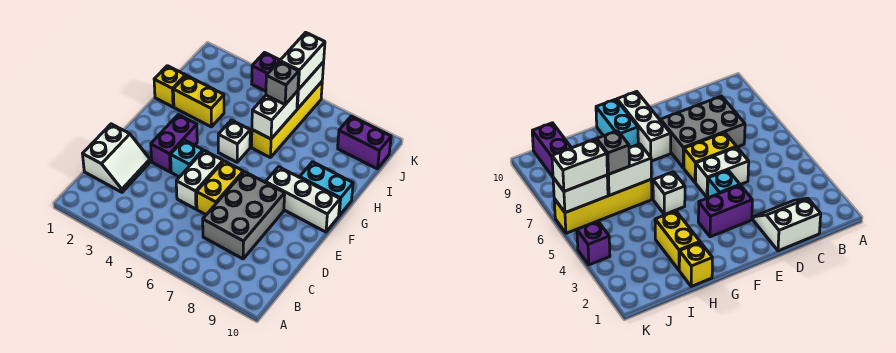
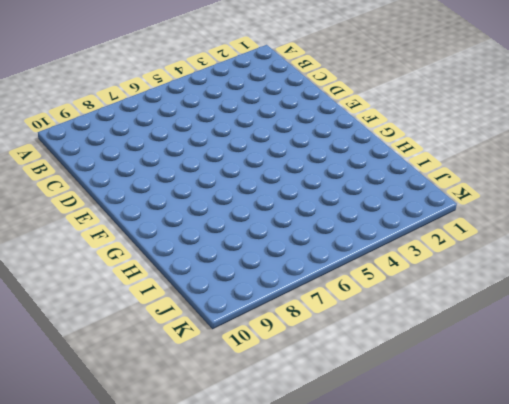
none -> white 2x2 slope [83,124,150,192]
none -> grey 2x3 brick [203,172,285,259]
none -> white 1x2 brick [176,151,223,209]

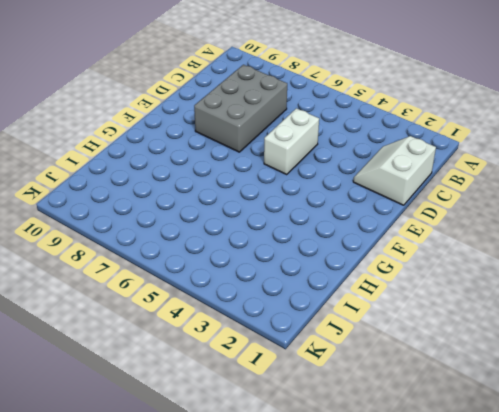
none -> yellow 1x2 brick [197,161,243,215]
none -> purple 1x2 brick [151,115,197,172]
none -> cyan 1x1 brick [171,140,203,177]

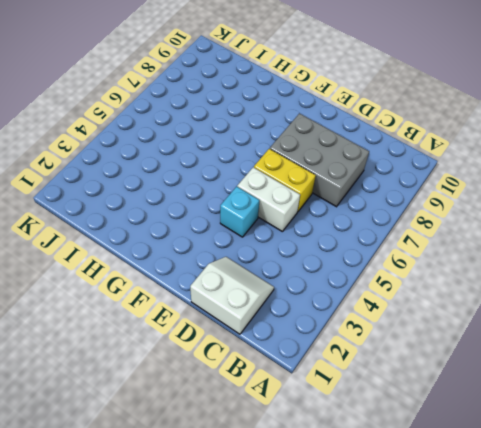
none -> purple 1x2 brick [151,115,197,172]
none -> white 1x3 brick [265,167,340,232]
none -> white 1x1 brick [218,120,250,162]

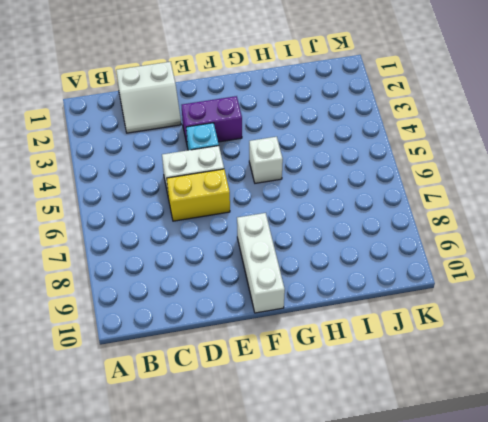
none -> grey 2x3 brick [203,172,285,259]
none -> cyan 1x2 brick [300,162,353,216]
none -> yellow 1x1 brick [154,66,185,107]

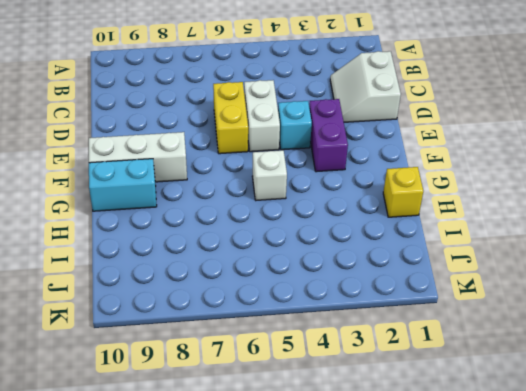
none -> grey 2x3 brick [203,172,285,259]
none -> yellow 1x2 brick [173,75,224,127]
none -> yellow 1x4 brick [252,82,322,158]

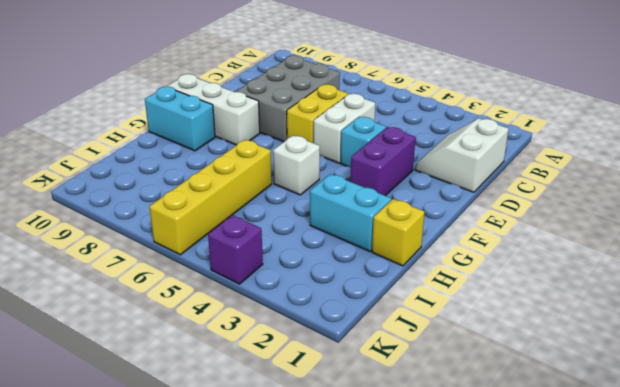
cyan 1x2 brick [310,174,391,251] -> yellow 1x2 brick [173,75,224,127]
none -> purple 1x2 brick [338,116,391,169]
none -> white 1x2 brick [252,91,298,139]
none -> white 1x2 brick [297,62,324,109]

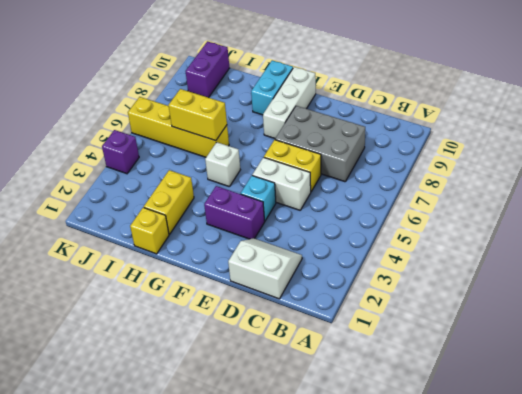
yellow 1x2 brick [169,89,227,141] -> white 1x2 brick [252,91,298,139]
none -> white 1x2 brick [297,62,324,109]
none -> grey 1x1 brick [266,61,299,104]
none -> white 1x2 brick [280,32,325,90]

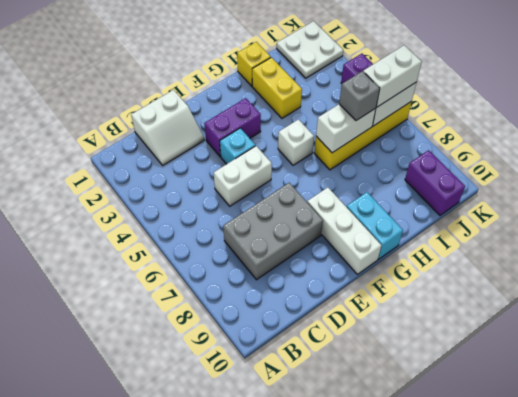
white 2x2 plate [277,21,343,78] -> none
none -> yellow 1x2 brick [197,161,243,215]

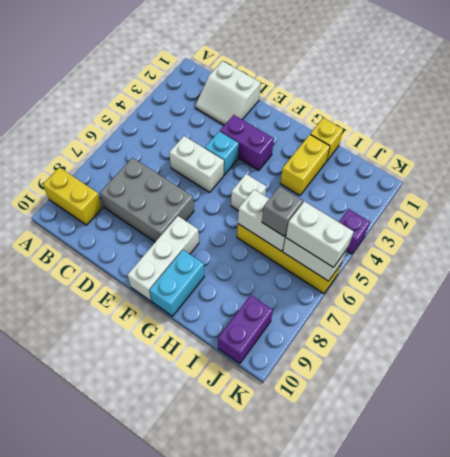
yellow 1x2 brick [43,167,102,225] -> yellow 1x2 brick moved to [197,161,243,215]

